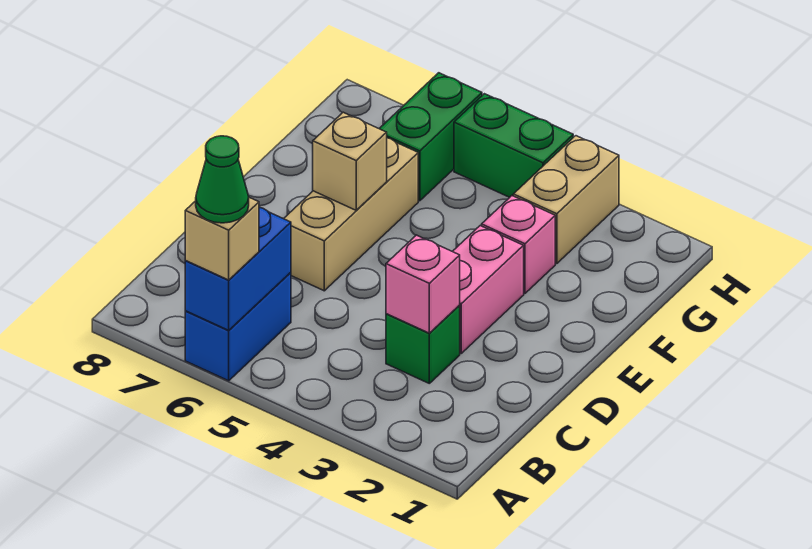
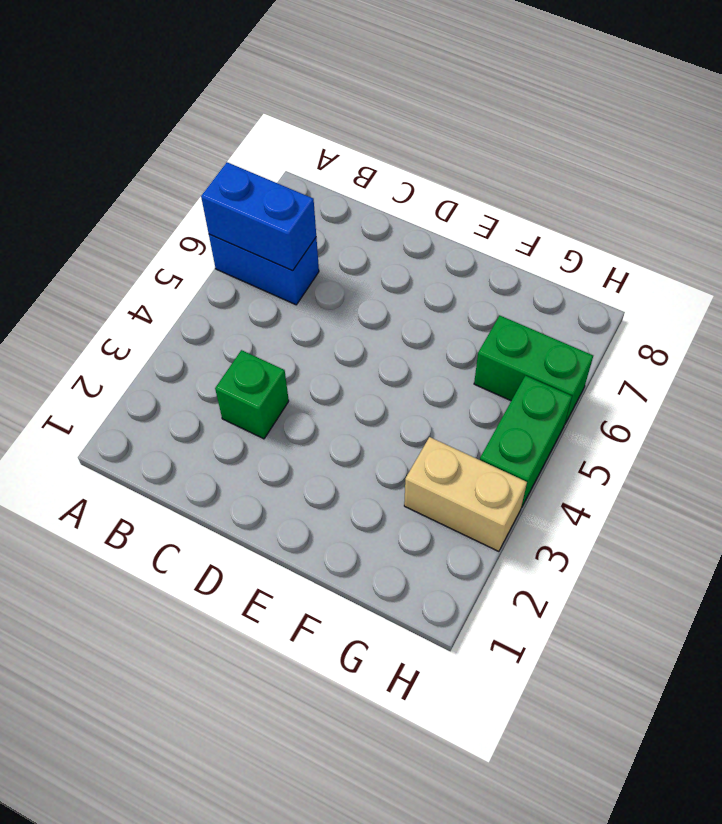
none -> pink 1x2 brick [453,226,524,353]
none -> tan 1x3 brick [284,138,418,291]
none -> pink 1x1 brick [482,196,555,294]

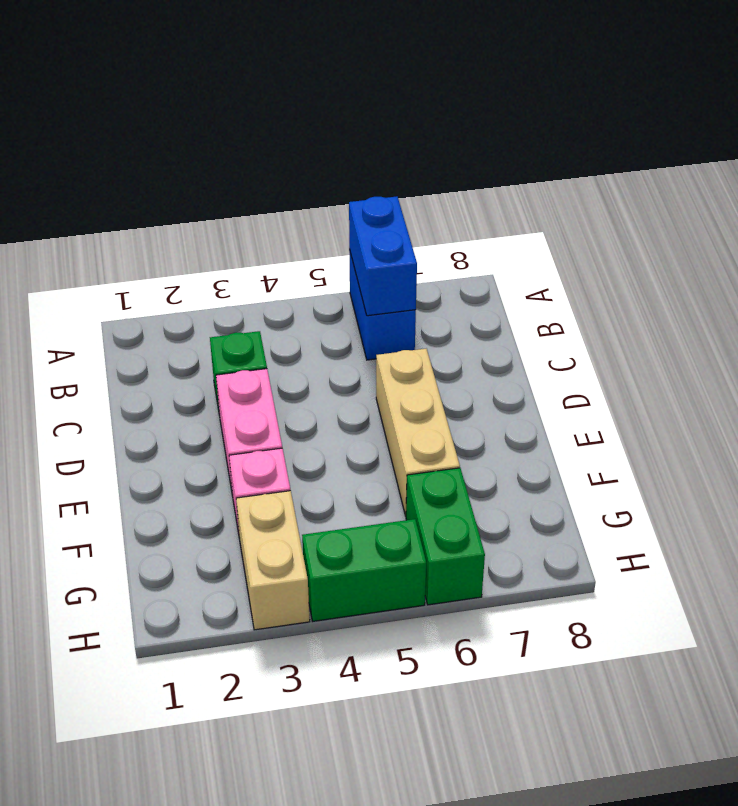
none -> pink 1x1 brick [386,235,460,333]
none -> tan 1x1 brick [313,112,387,210]
none -> tan 1x1 brick [185,197,259,280]

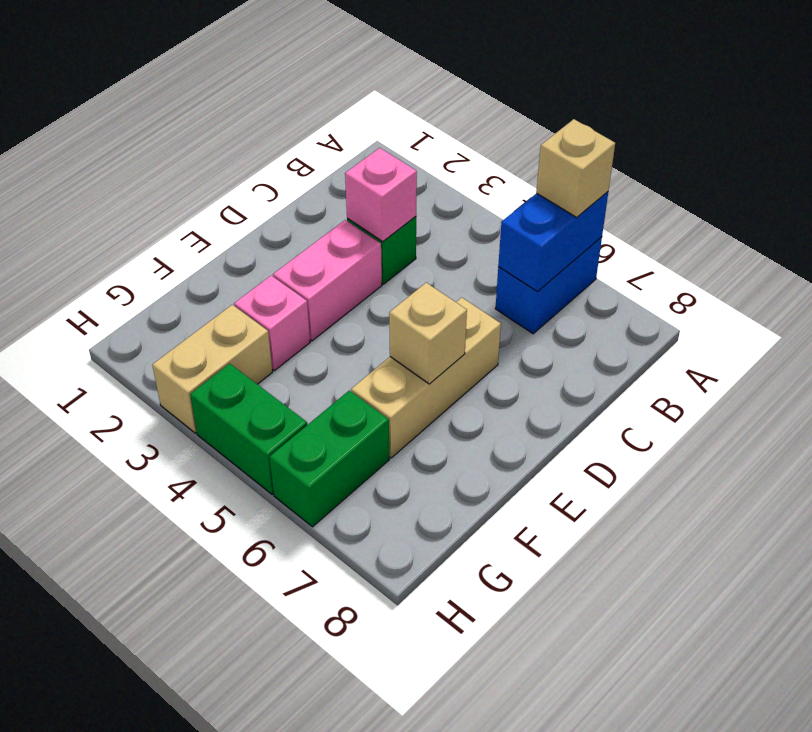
none -> green 1x1 cone [196,136,249,223]

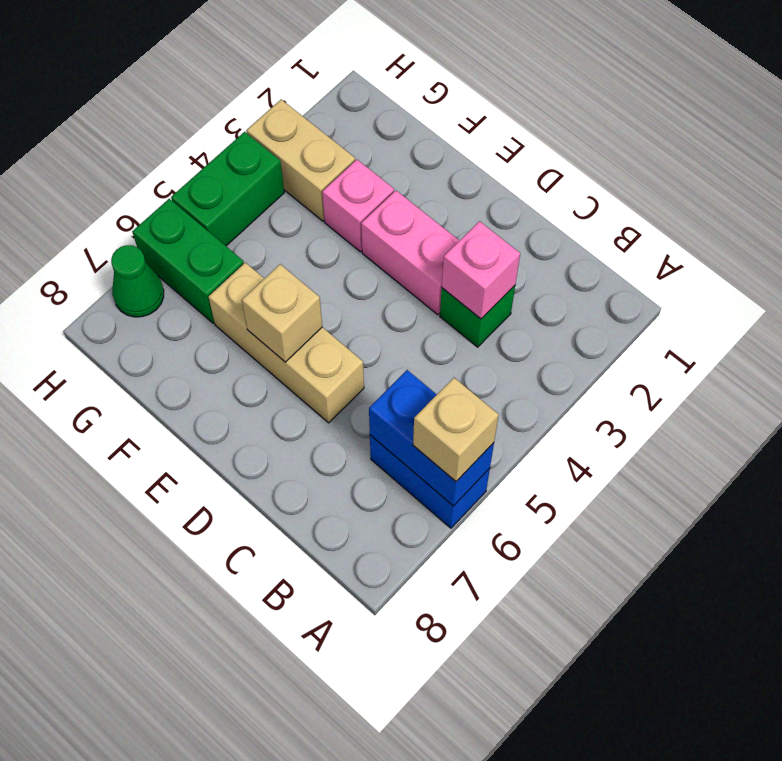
green 1x1 cone [111,245,164,317] -> green 1x1 cone moved to [196,136,249,223]

